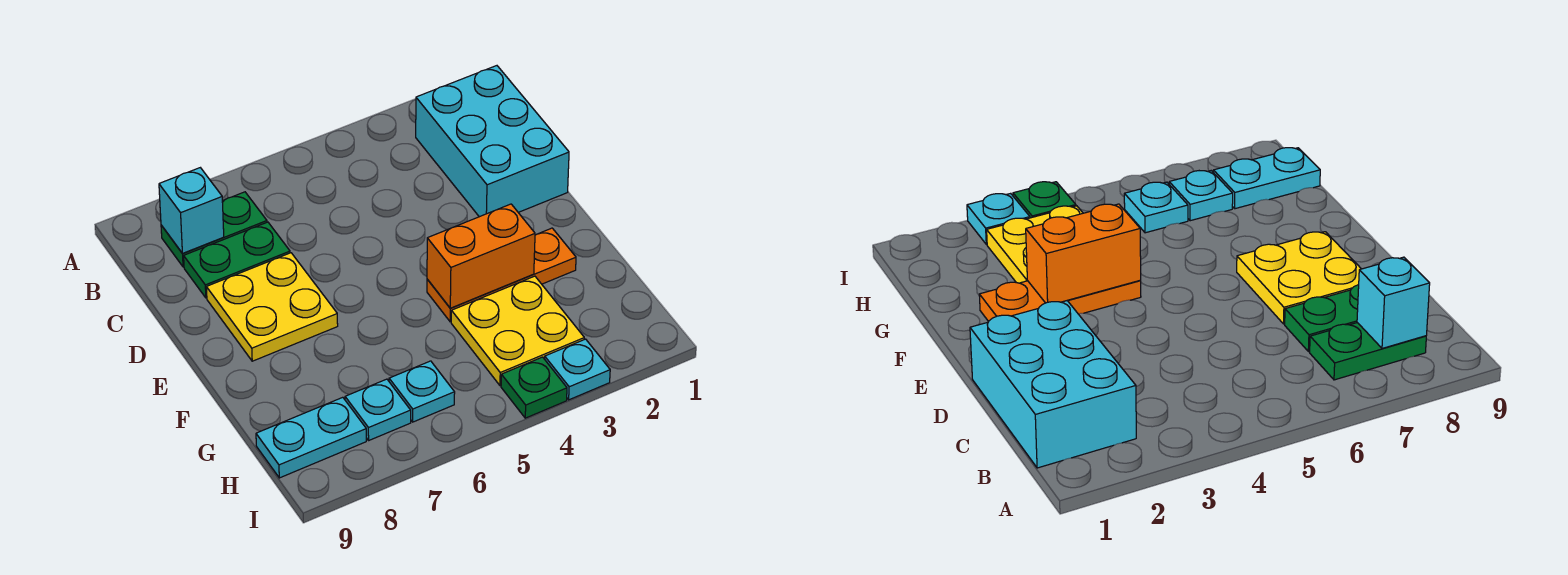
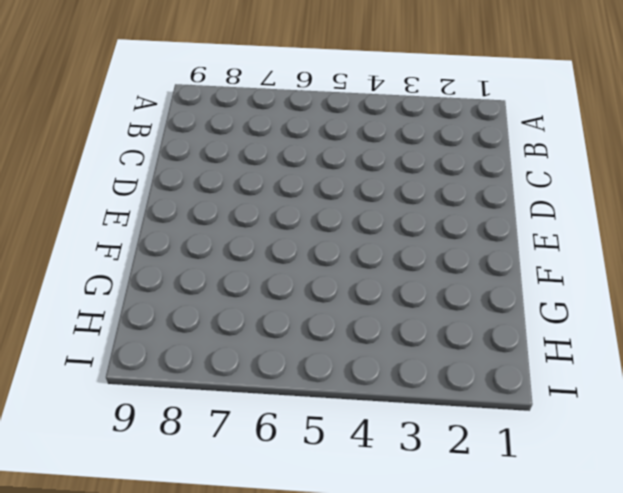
none -> cyan 2x3 brick [416,66,569,217]
none -> green 1x2 plate [161,192,267,267]
none -> green 1x2 plate [184,222,290,298]

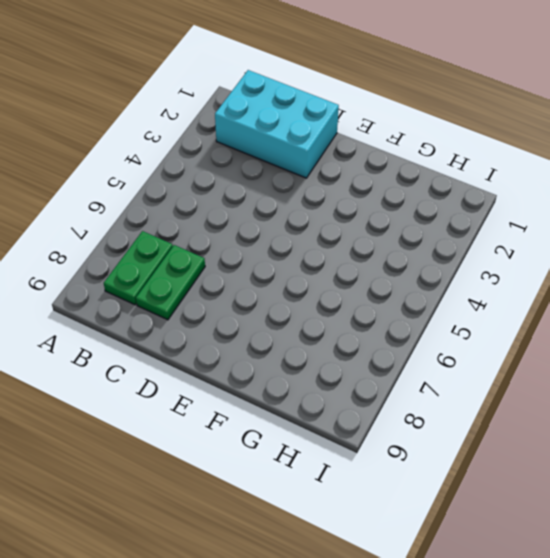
none -> yellow 2x2 plate [206,253,338,361]
none -> orange 1x3 plate [427,228,576,322]
none -> yellow 2x2 plate [451,276,584,386]

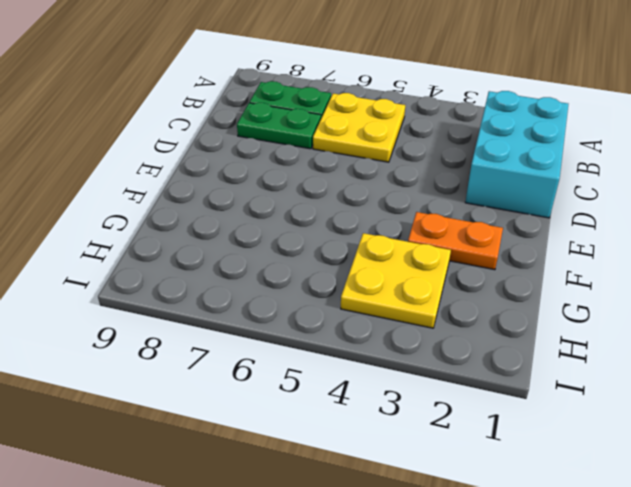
yellow 2x2 plate [313,93,405,162] -> yellow 2x2 plate moved to [206,253,338,361]
orange 1x2 plate [408,212,503,270] -> orange 1x3 plate [427,228,576,322]
none -> cyan 1x1 plate [389,361,455,422]
none -> cyan 1x1 plate [345,379,411,440]
none -> cyan 1x2 plate [256,397,366,478]

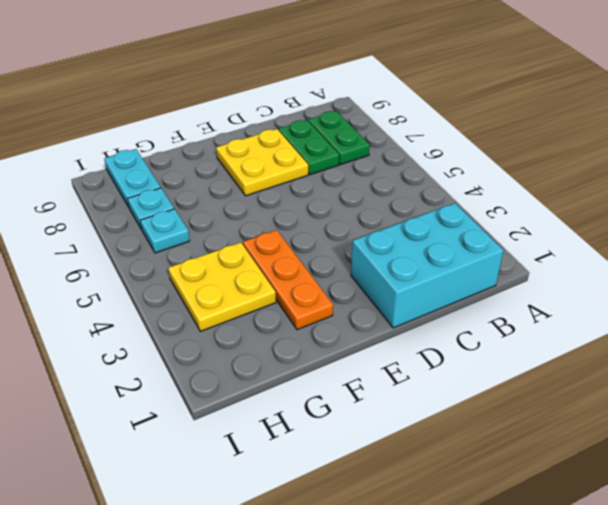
none -> cyan 1x1 plate [545,339,610,400]
none -> green 1x1 plate [501,357,567,418]
none -> cyan 1x1 brick [159,168,224,253]

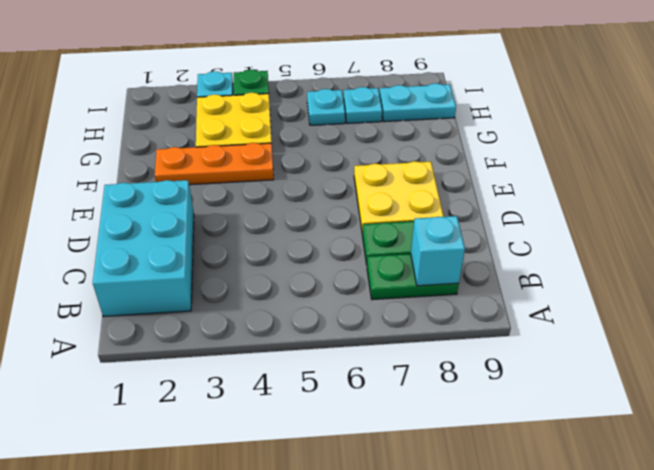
none -> orange 1x2 brick [427,204,535,308]

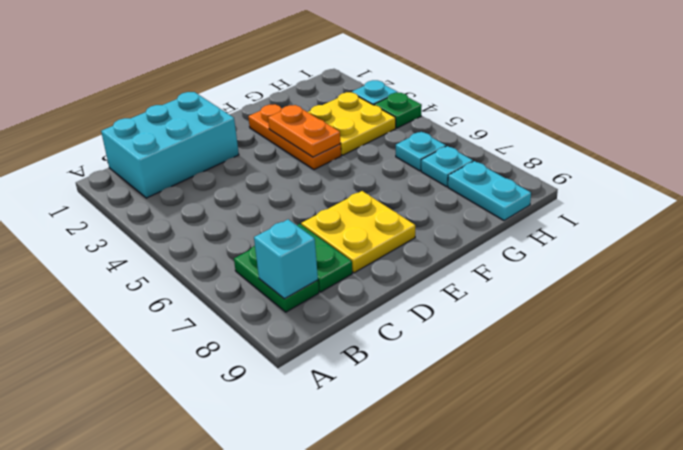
orange 1x2 plate [268,105,341,157] -> orange 1x2 brick [427,204,535,308]

